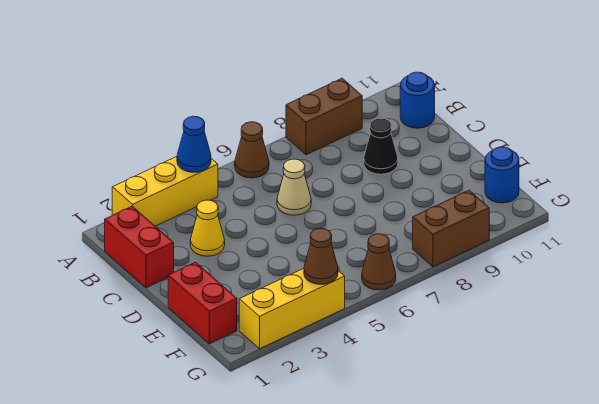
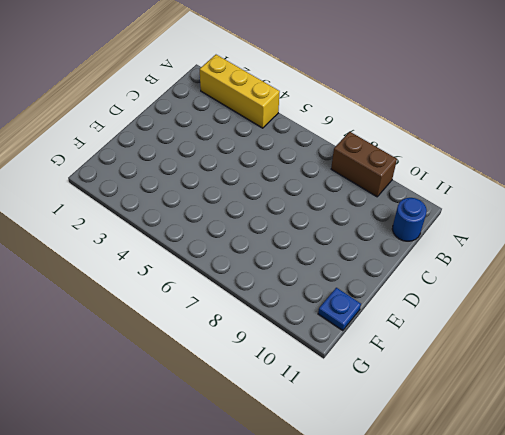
blue 1x1 plate [318,288,361,331] -> blue 1x1 round brick [485,147,519,203]
none -> brown 1x1 cone [235,122,269,178]
none -> red 1x2 brick [105,206,174,288]
none -> yellow 1x1 cone [190,200,225,256]

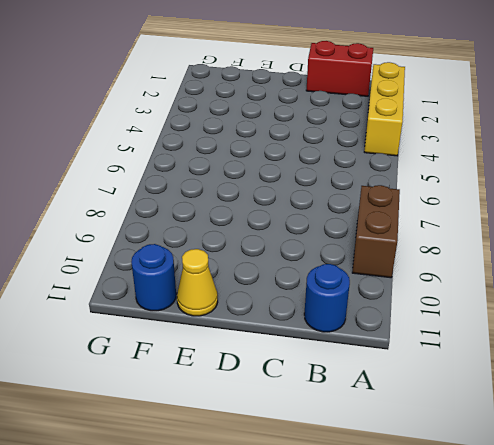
yellow 1x1 cone [177,249,218,316] -> yellow 1x1 cone moved to [190,200,225,256]
none -> brown 1x1 cone [235,122,269,178]
none -> tan 1x1 cone [277,159,311,215]
none -> black 1x1 cone [364,118,398,174]

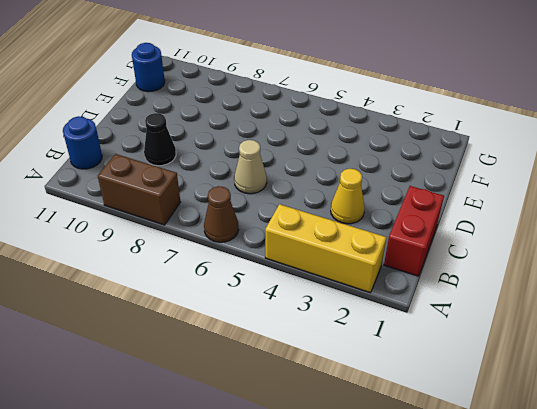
none -> red 1x2 brick [168,262,237,344]
none -> yellow 1x3 brick [239,268,345,349]
none -> brown 1x1 cone [362,234,396,290]

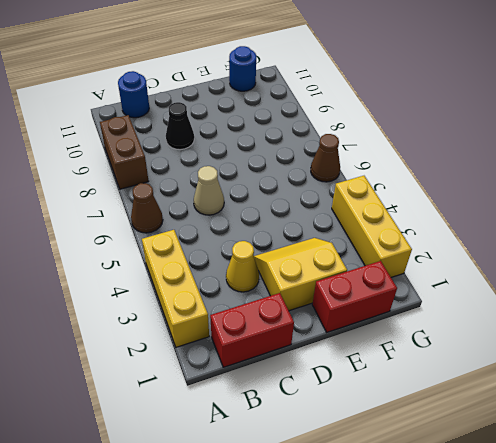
yellow 2x2 slope [254,238,347,311] -> none
none -> brown 1x2 brick [413,190,489,267]
none -> blue 1x1 cone [177,116,211,172]
none -> brown 1x1 cone [304,228,338,284]

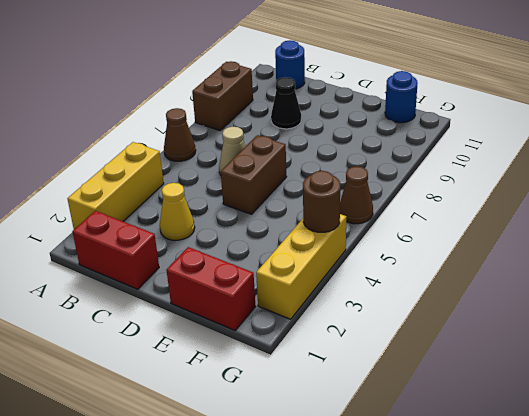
brown 1x2 brick [221,135,287,214] -> brown 1x2 brick moved to [413,190,489,267]
brown 1x1 round brick [303,171,340,232] -> brown 1x1 cone [304,228,338,284]
none -> blue 1x1 cone [177,116,211,172]

